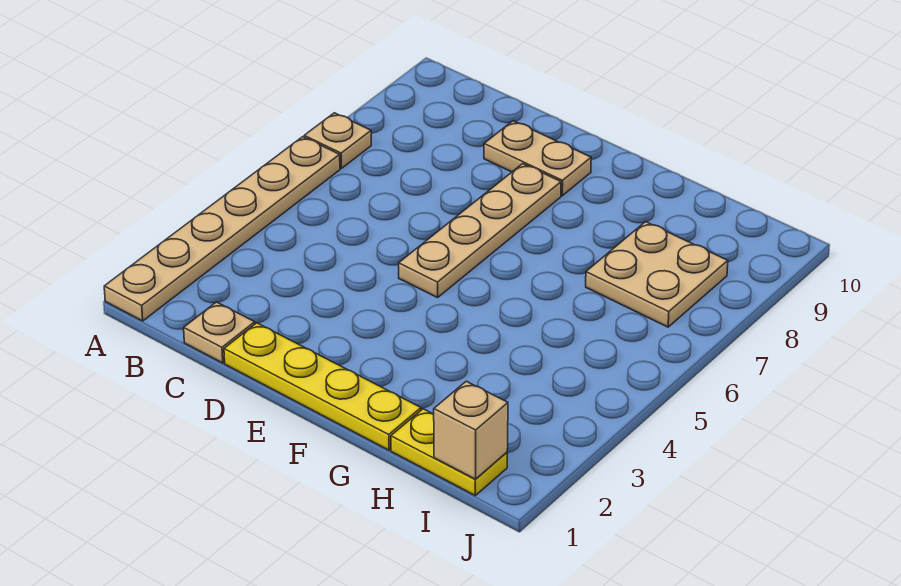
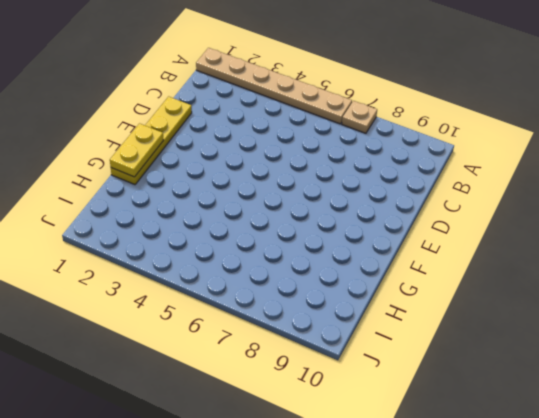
yellow 1x2 plate [110,123,164,177] -> yellow 1x2 plate moved to [391,409,507,495]
none -> tan 1x1 plate [184,302,255,363]
none -> tan 1x2 plate [484,121,591,196]

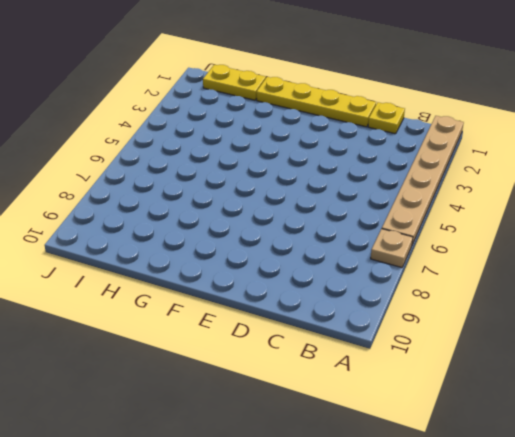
yellow 1x1 plate [368,102,405,134] -> tan 1x1 plate [184,302,255,363]
none -> tan 1x2 plate [484,121,591,196]
none -> tan 1x4 plate [399,164,561,298]

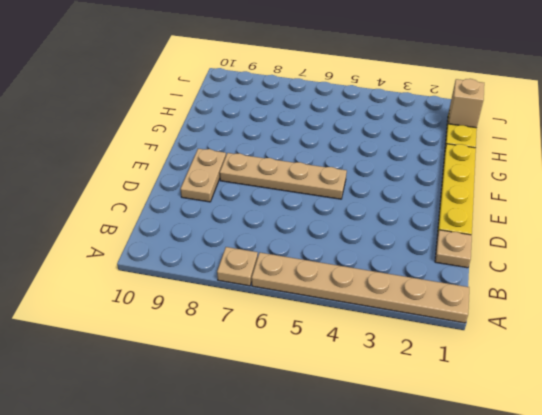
none -> tan 2x2 plate [586,222,728,327]

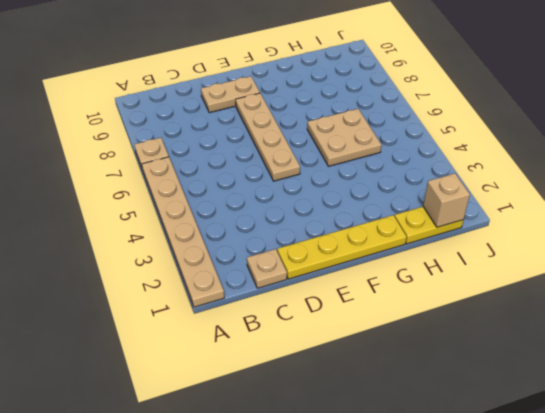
tan 2x2 plate [307,109,381,166] -> tan 2x2 plate moved to [586,222,728,327]

